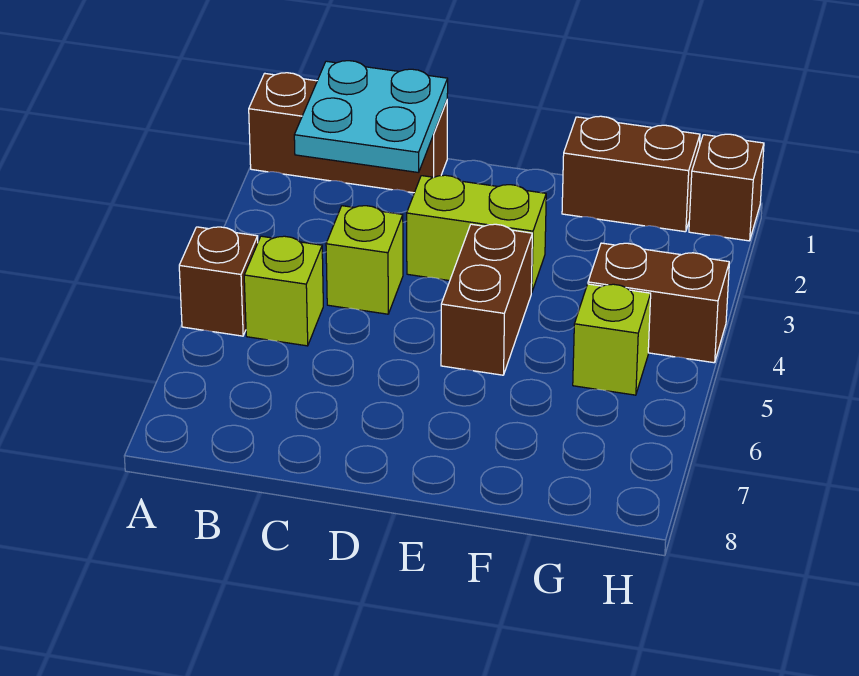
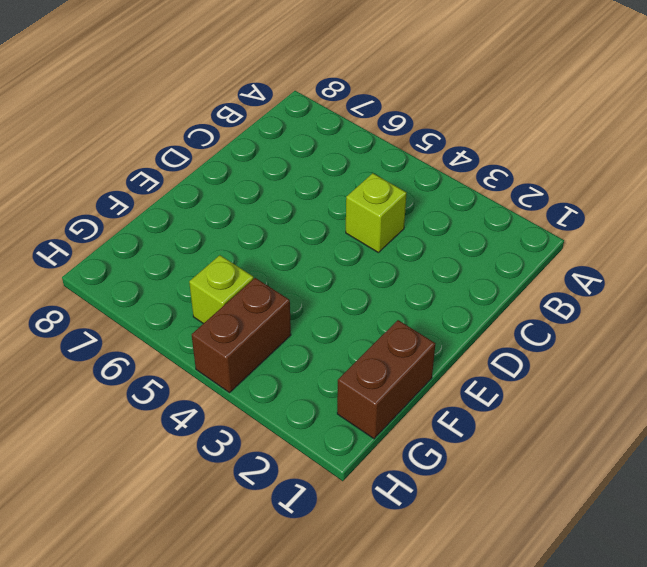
none -> brown 1x3 brick [249,73,447,193]
none -> brown 1x1 brick [179,227,258,336]

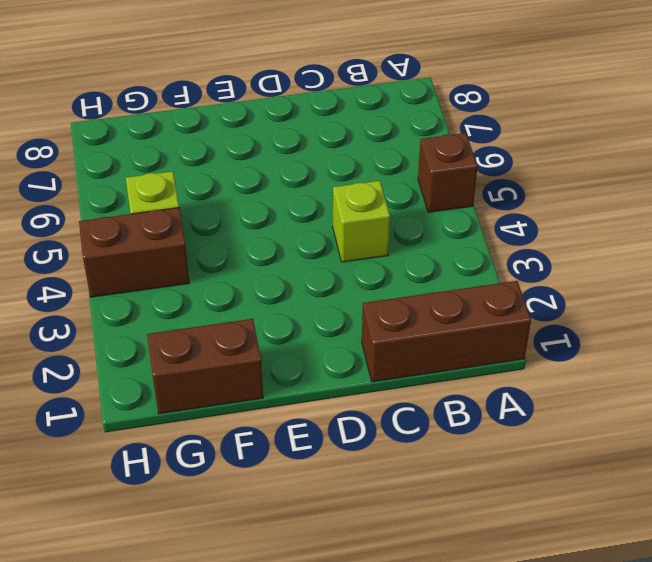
none -> lime 1x1 brick [244,236,323,346]
none -> lime 1x2 brick [407,175,546,293]

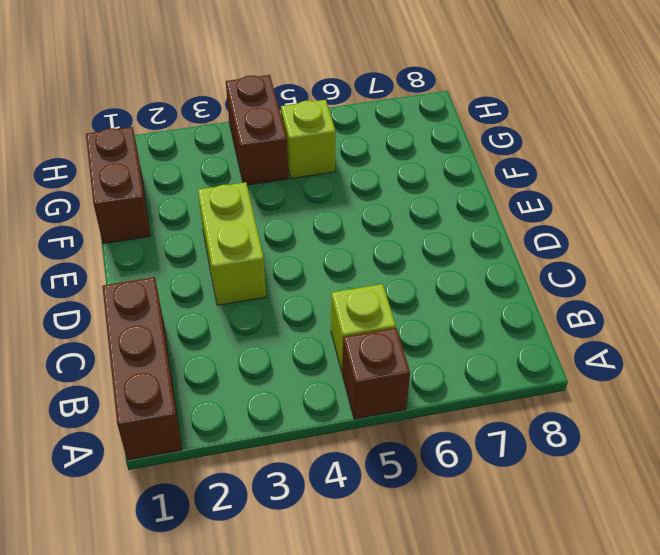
none -> lime 1x1 brick [326,206,403,314]
none -> brown 1x2 brick [441,224,532,375]

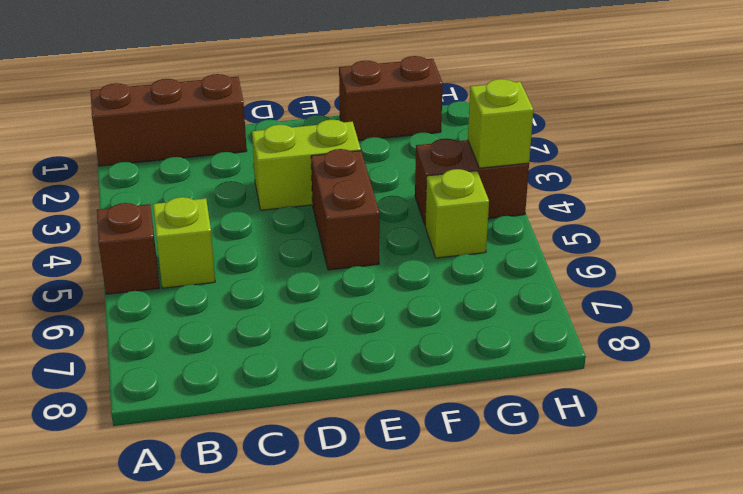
lime 1x1 brick [468,79,534,168] -> lime 1x1 brick moved to [326,206,403,314]
none -> brown 1x1 brick [689,134,764,241]
none -> cyan 2x2 plate [294,61,448,173]

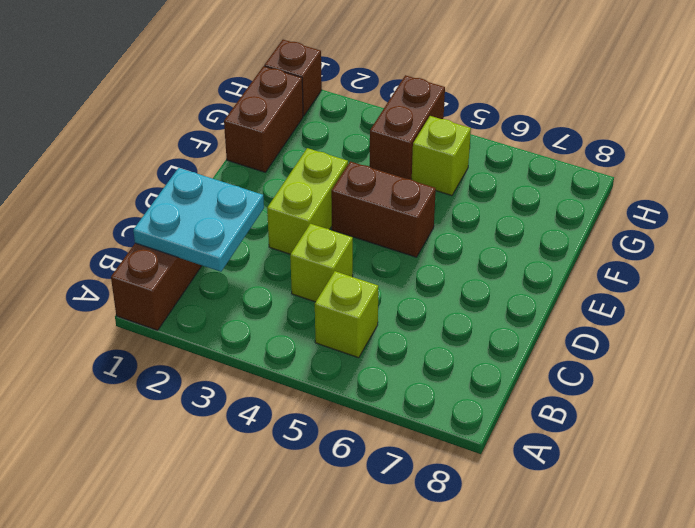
none -> brown 1x1 brick [179,227,258,336]

